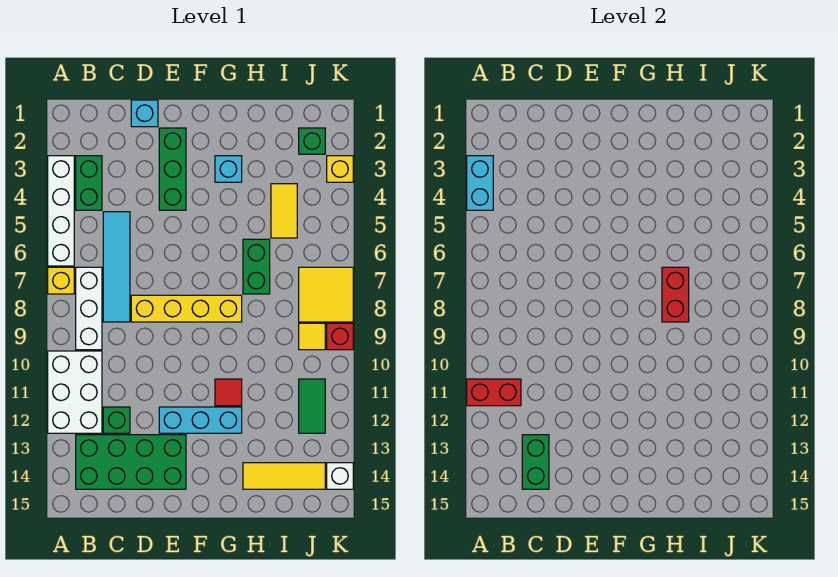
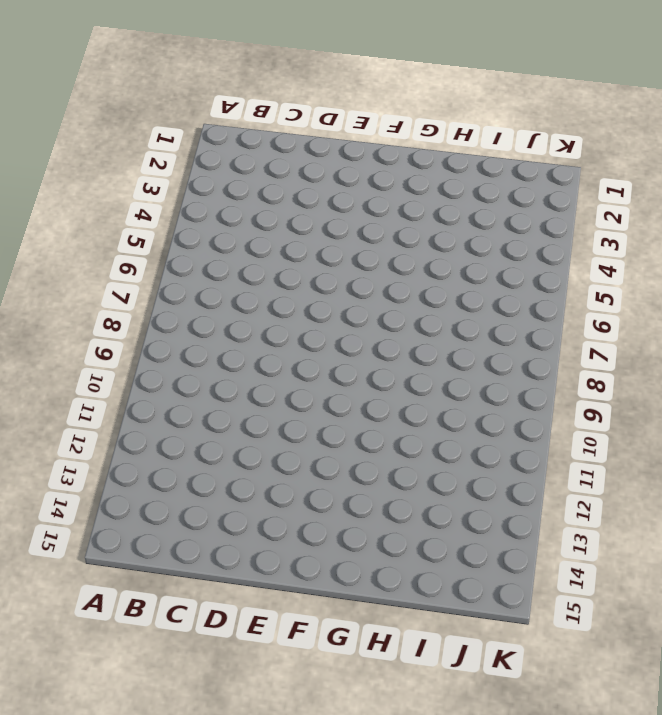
none -> white 1x4 brick [48,156,74,266]
none -> yellow 1x1 brick [48,267,74,294]
none -> white 2x3 brick [48,351,102,433]

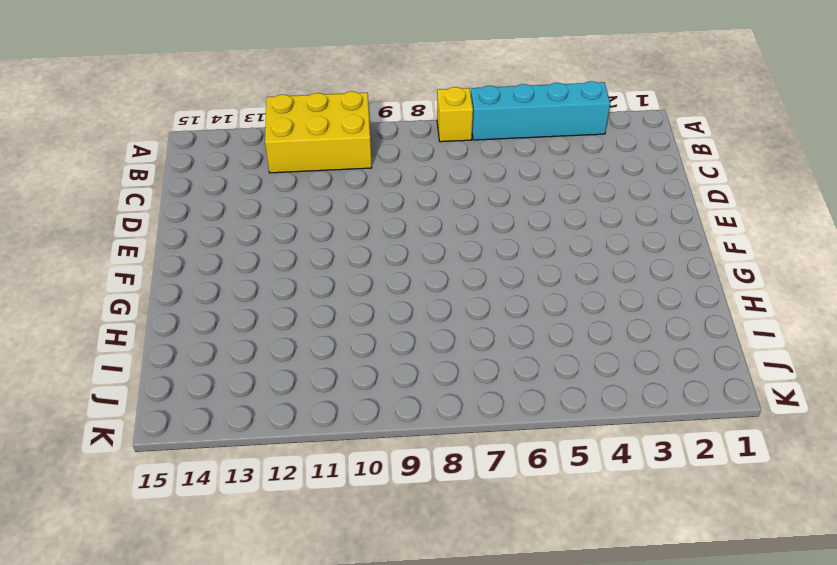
cyan 1x4 brick [471,81,610,140] -> white 1x4 brick [48,156,74,266]
yellow 2x3 brick [265,91,372,173] -> white 2x3 brick [48,351,102,433]
none -> green 1x2 brick [76,156,102,210]
none -> white 1x3 brick [76,267,102,350]
none -> green 2x4 brick [76,435,186,489]

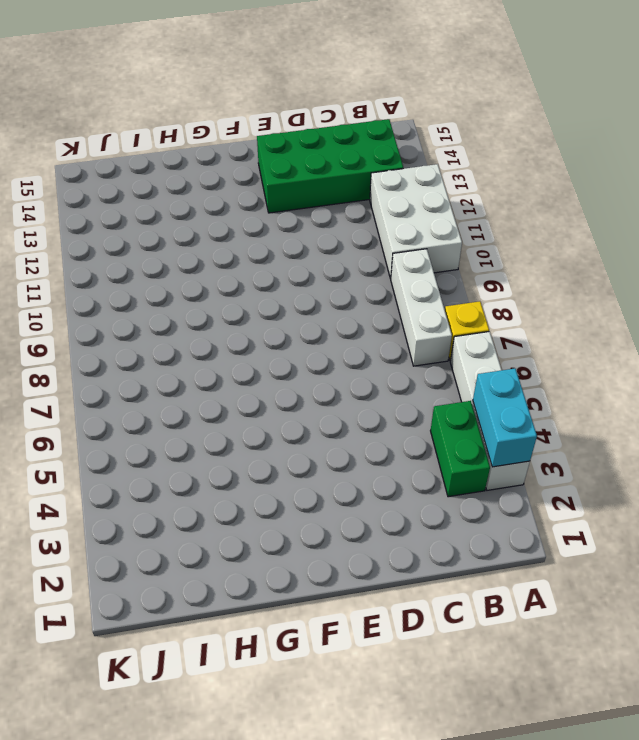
none -> cyan 1x4 tile [103,212,130,322]
none -> green 1x1 brick [103,407,130,433]
none -> cyan 1x1 brick [131,100,158,127]

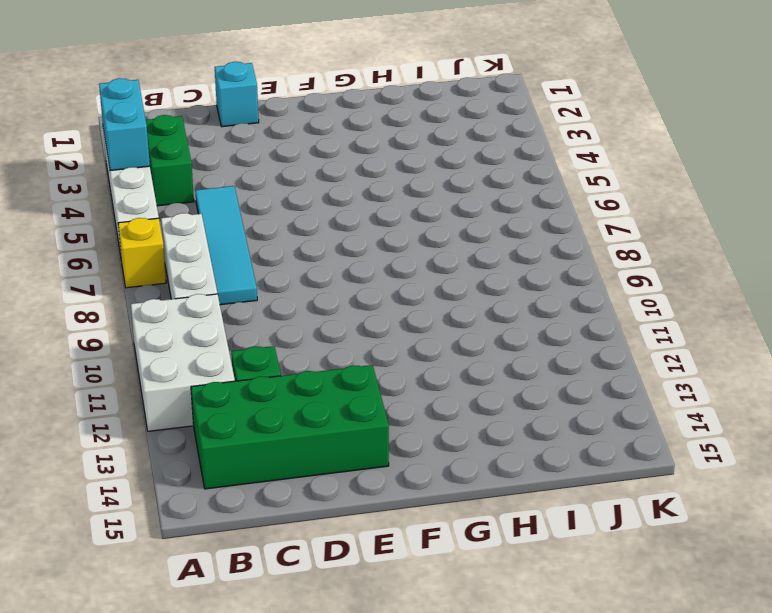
none -> yellow 1x4 brick [131,295,242,322]
none -> green 1x3 brick [159,128,186,210]
none -> cyan 1x3 brick [159,407,242,433]

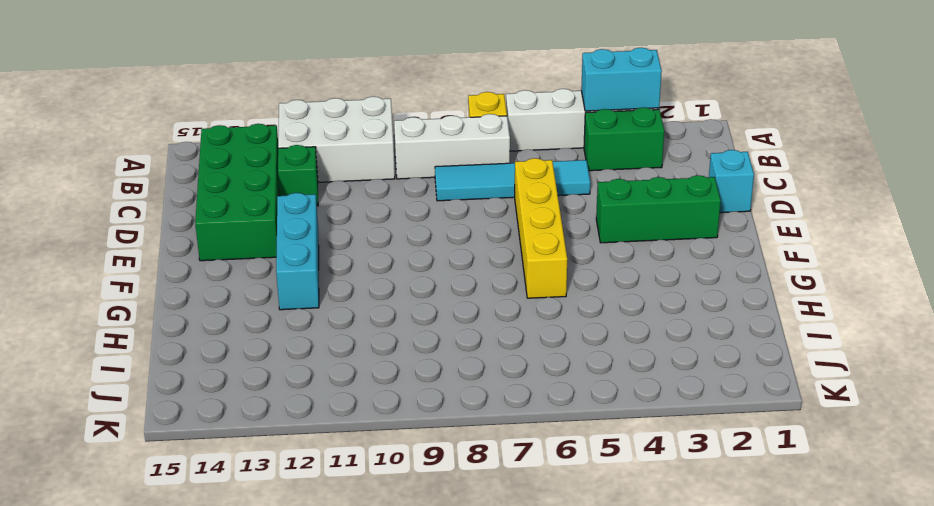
yellow 1x4 brick [515,158,567,298] -> yellow 1x4 brick moved to [131,295,242,322]
none -> cyan 1x1 brick [215,156,242,182]
none -> red 1x1 tile [215,379,242,406]
none -> green 1x2 brick [243,239,270,294]

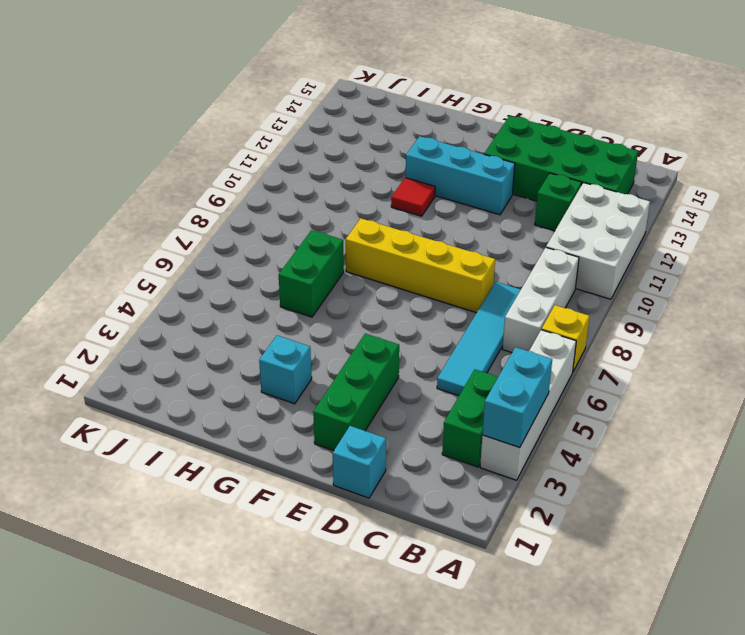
none -> yellow 1x3 tile [243,463,325,489]
none -> yellow 1x2 tile [271,184,297,238]
none -> green 1x1 brick [299,128,325,154]

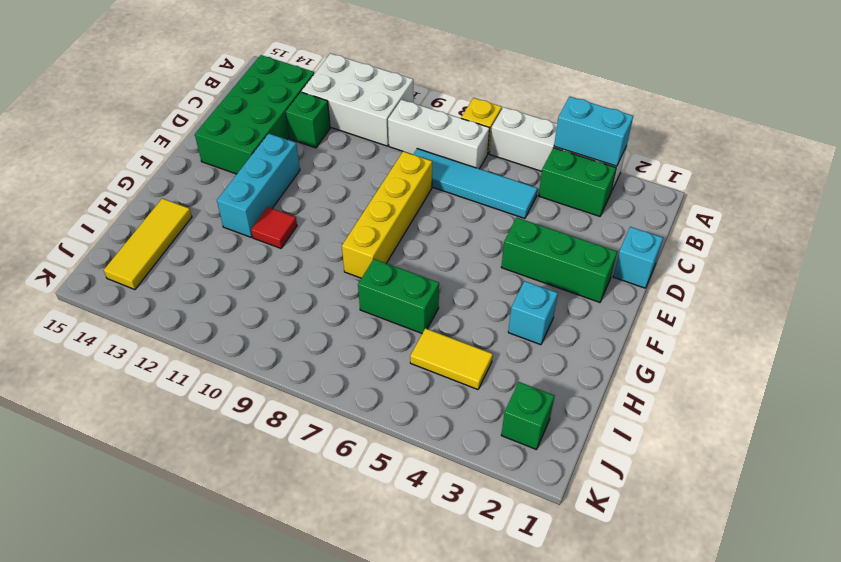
none -> yellow 2x2 tile [299,267,353,322]
none -> yellow 1x1 tile [299,323,325,350]
none -> green 1x2 tile [299,379,325,433]

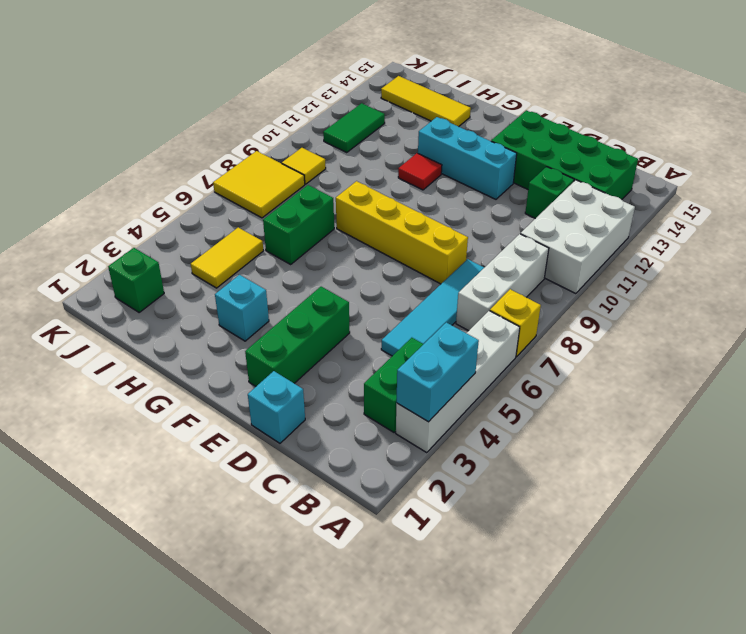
none -> yellow 1x1 brick [327,156,353,182]
none -> red 1x1 brick [327,323,353,350]
none -> white 1x1 brick [327,463,353,489]

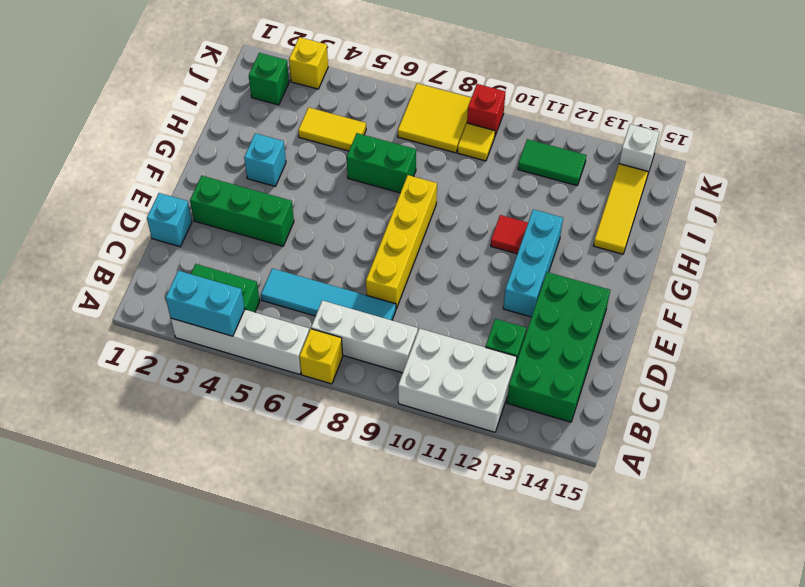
none -> red 1x2 brick [467,379,521,406]
none -> green 1x2 brick [522,435,549,489]
none -> red 1x2 brick [662,267,689,322]

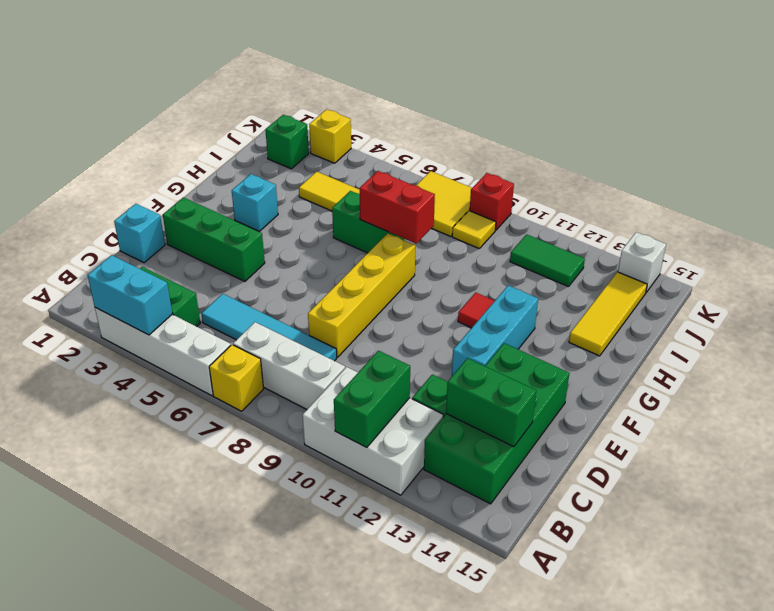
green 1x2 brick [334,351,410,448] -> red 1x2 brick [467,379,521,406]

